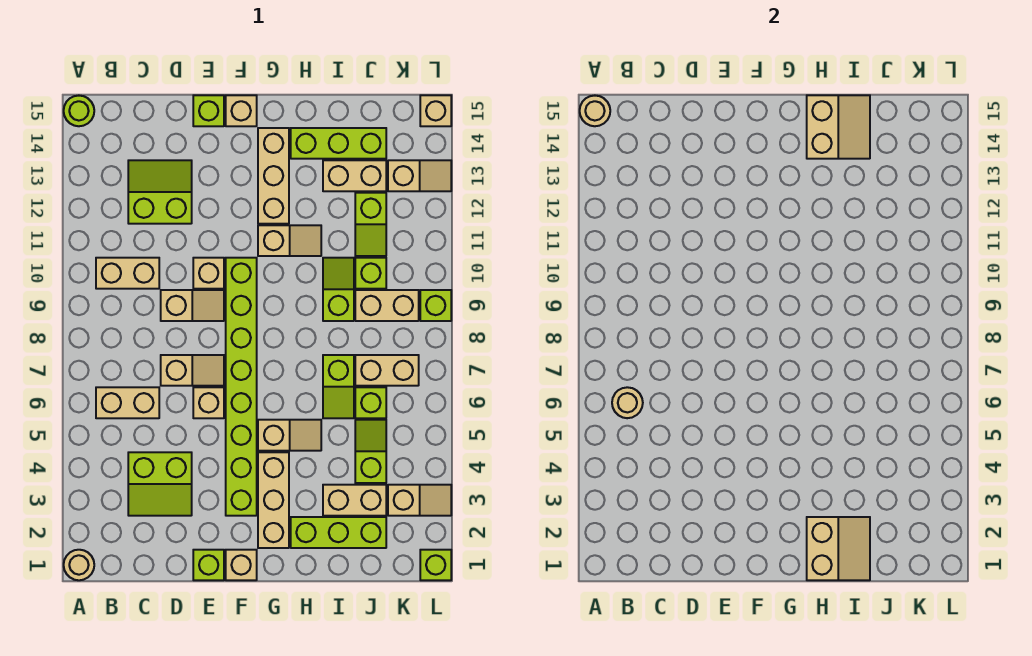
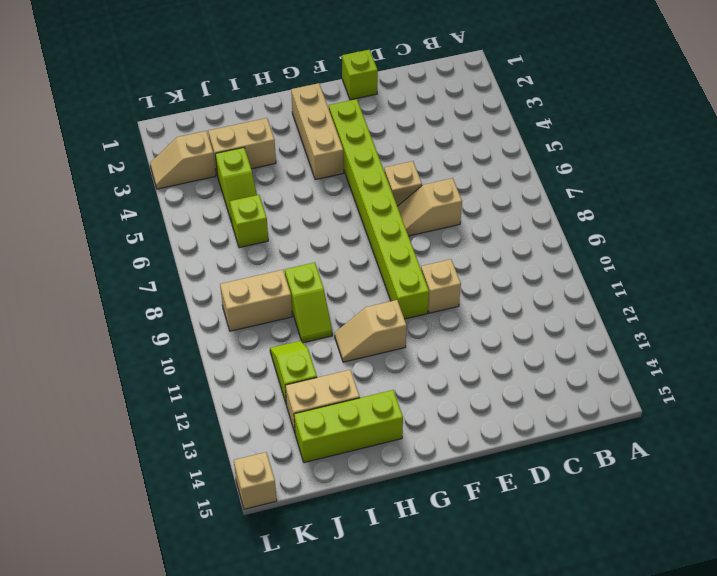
none -> tan 1x1 round brick [64,550,94,580]
none -> lime 1x1 round brick [64,96,94,126]
none -> tan 1x2 brick [96,387,159,418]
none -> tan 1x2 brick [96,258,159,289]

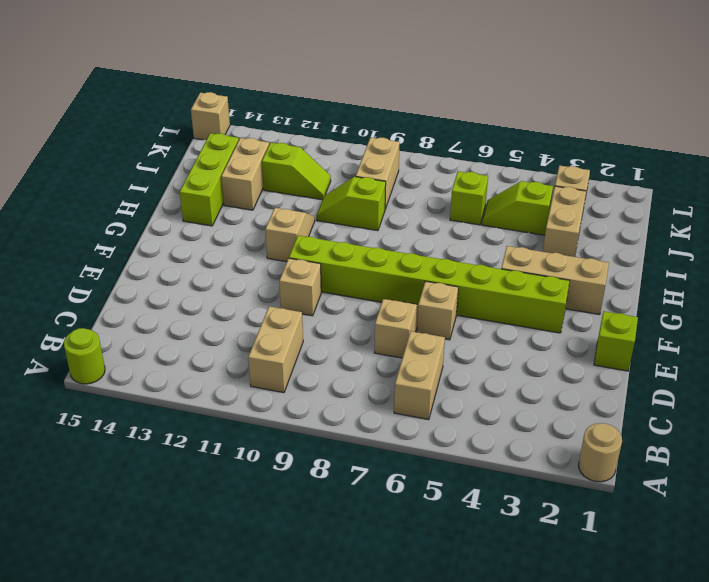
none -> lime 2x2 slope [128,452,192,516]
none -> lime 2x2 slope [128,160,192,224]
none -> tan 1x2 slope [161,290,224,321]
none -> lime 1x1 brick [193,95,224,126]

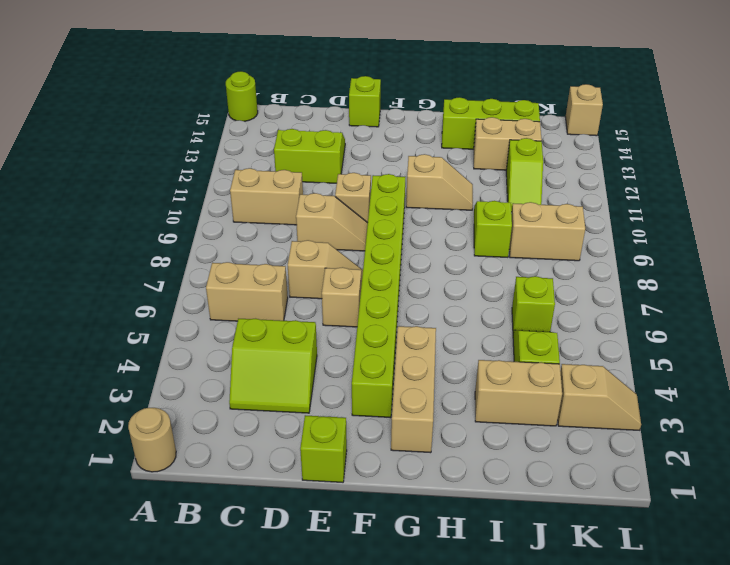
none -> tan 1x1 brick [226,550,257,580]
none -> tan 1x1 brick [226,95,257,126]
none -> tan 1x2 slope [258,420,321,451]
none -> tan 1x3 brick [258,128,289,224]

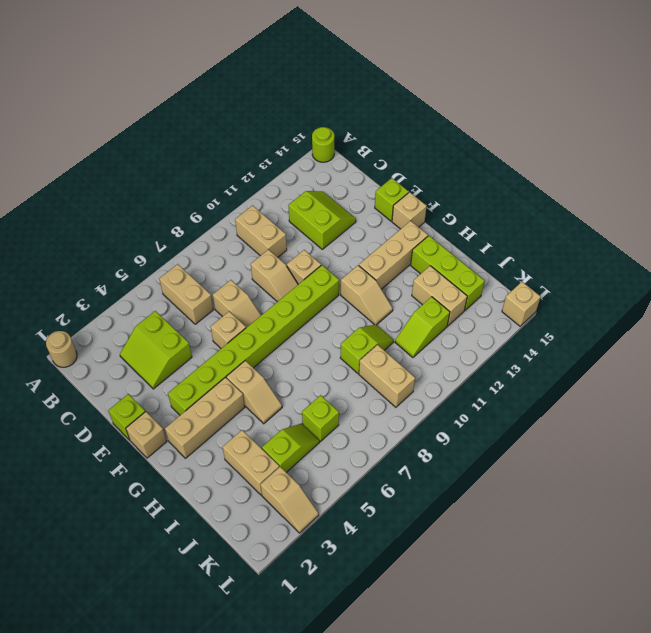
none -> lime 1x3 brick [291,517,386,548]
none -> lime 1x2 slope [323,355,354,418]
none -> tan 1x2 brick [355,355,419,386]
none -> lime 1x1 brick [355,258,386,289]

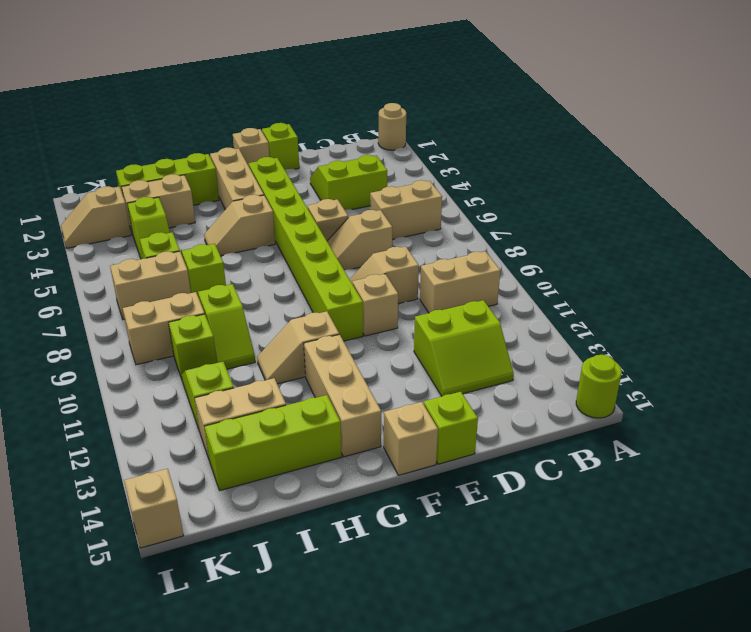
none -> tan 1x2 slope [388,160,451,191]
none -> lime 1x1 brick [420,550,451,580]
none -> lime 1x1 brick [420,290,451,321]
none -> tan 1x1 round brick [580,96,610,126]

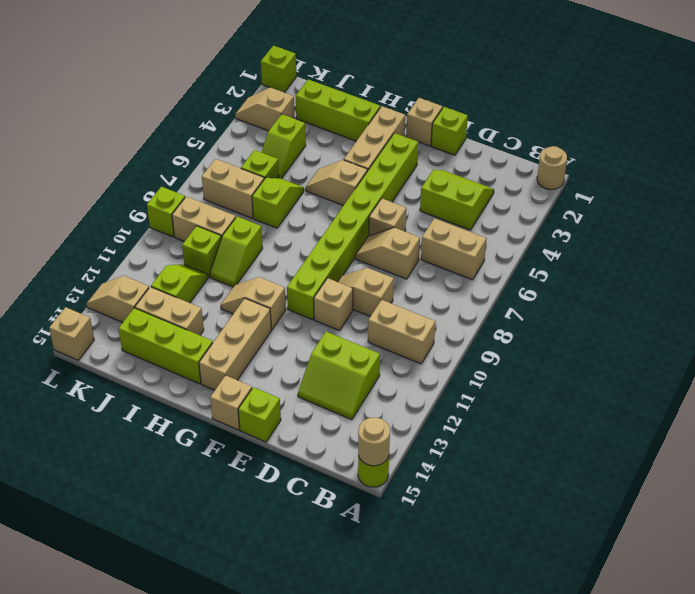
none -> tan 1x2 brick [323,485,386,516]
none -> tan 1x1 round brick [612,387,643,418]
none -> tan 2x2 slope [807,517,870,580]
none -> tan 2x2 slope [807,95,870,159]

